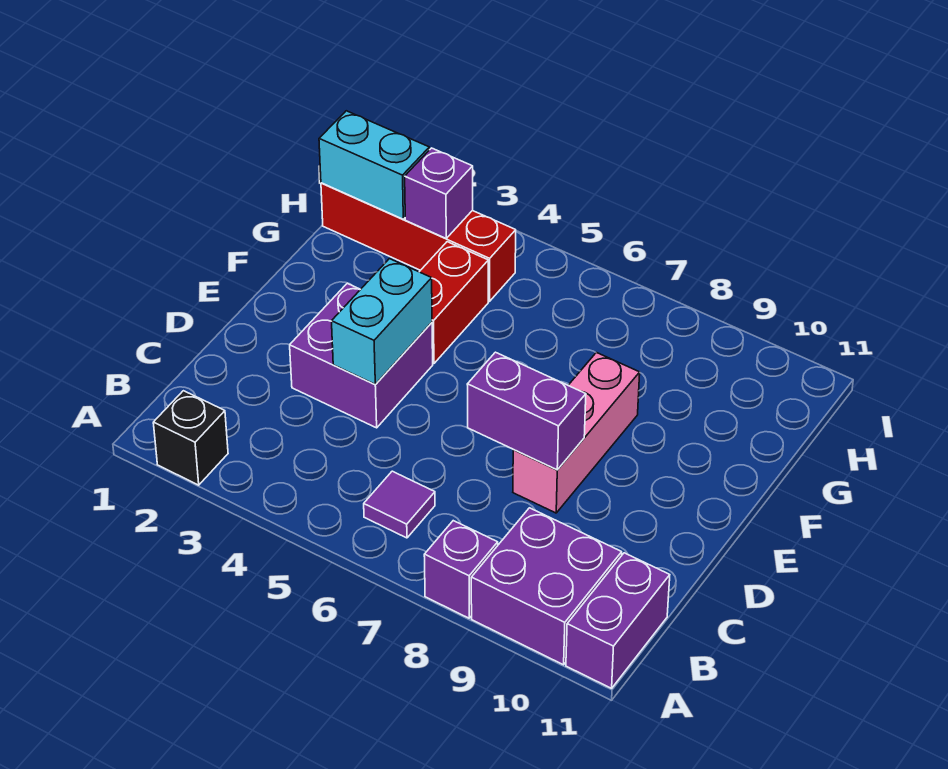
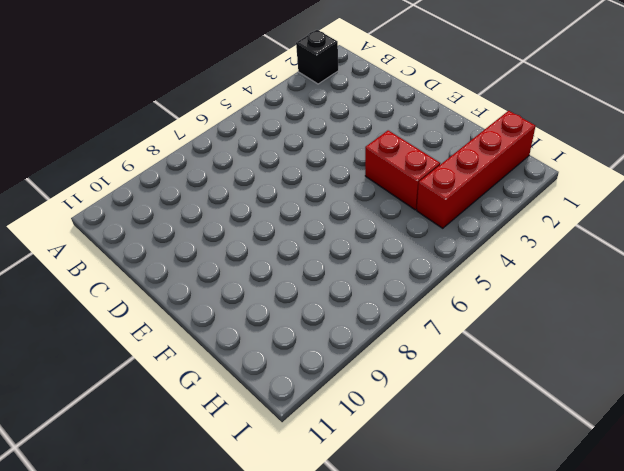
none -> purple 1x1 brick [424,521,498,618]
none -> purple 2x2 brick [471,508,622,665]
none -> purple 1x2 brick [566,553,670,688]

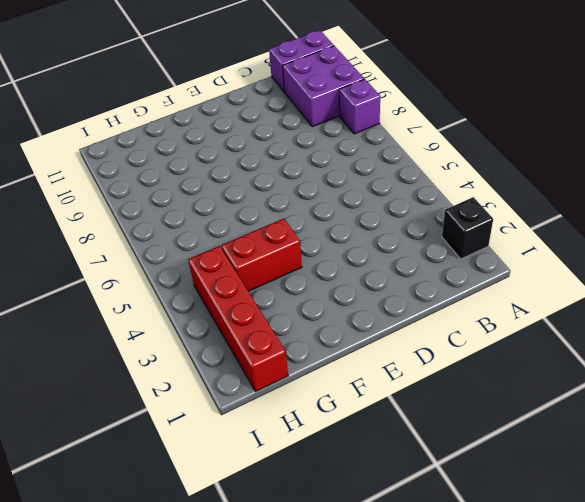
none -> purple 1x1 tile [364,471,435,538]
none -> purple 2x2 brick [290,283,433,428]
none -> pink 1x3 brick [513,353,640,513]

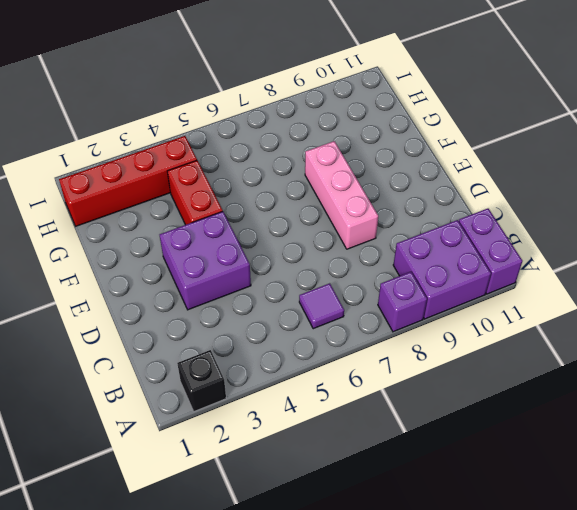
none -> cyan 1x2 brick [332,259,432,385]
none -> purple 1x2 brick [467,352,586,470]
none -> cyan 1x2 brick [319,111,429,219]

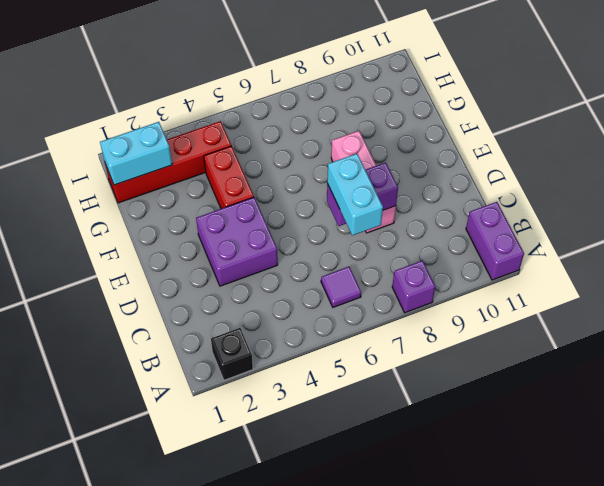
cyan 1x2 brick [327,154,383,235] -> cyan 1x2 brick moved to [332,259,432,385]
none -> purple 2x2 brick [471,508,622,665]
none -> purple 1x1 brick [405,148,473,238]

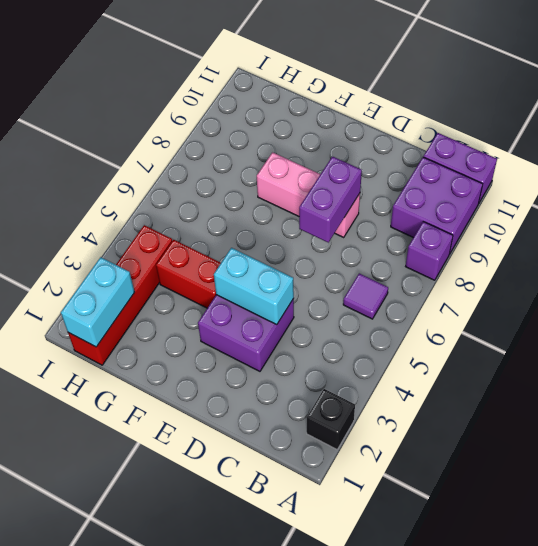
none -> purple 1x1 brick [405,148,473,238]

